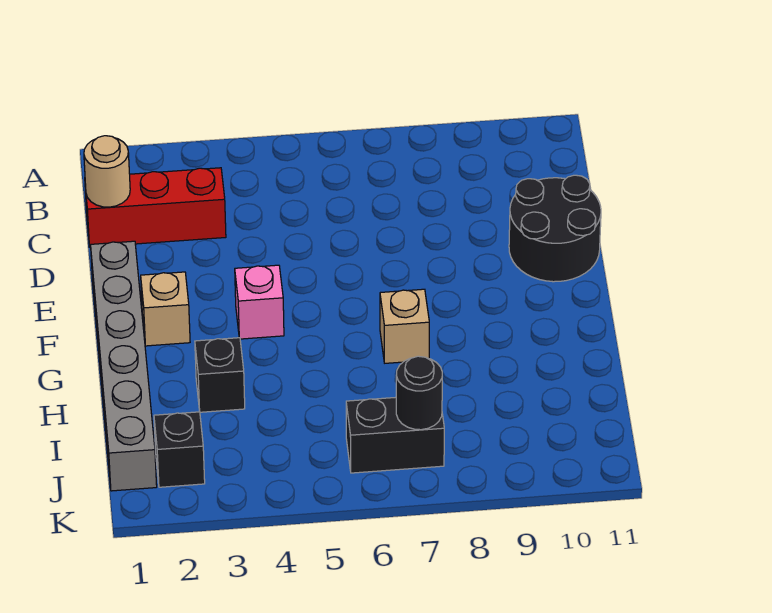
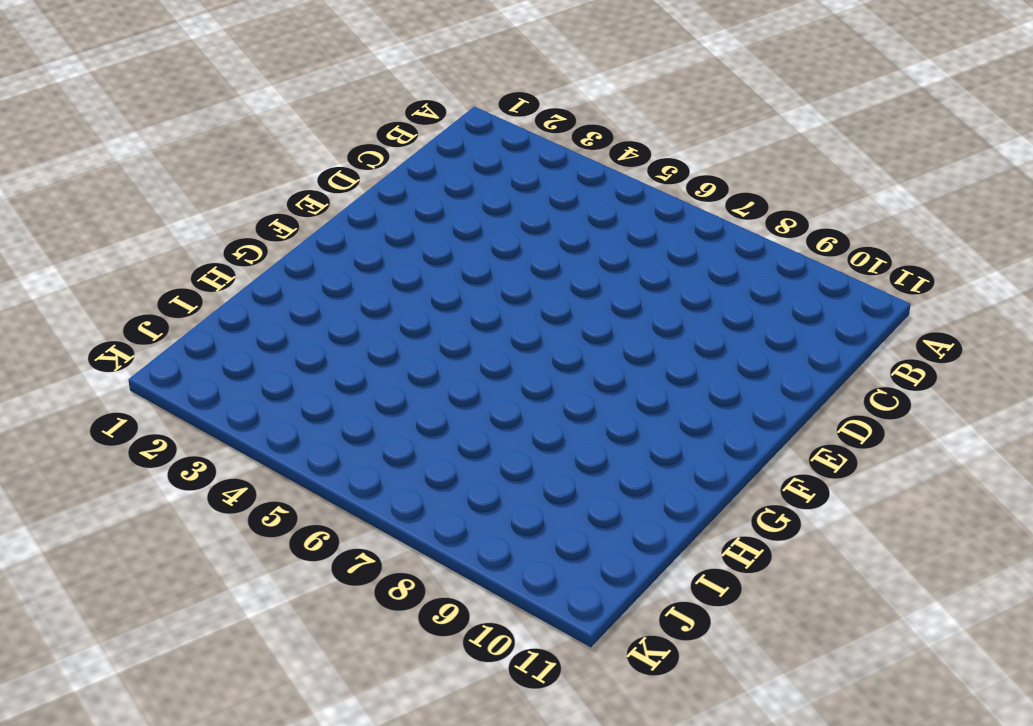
none -> red 1x3 brick [85,168,226,247]
none -> black 2x2 round brick [509,175,601,282]

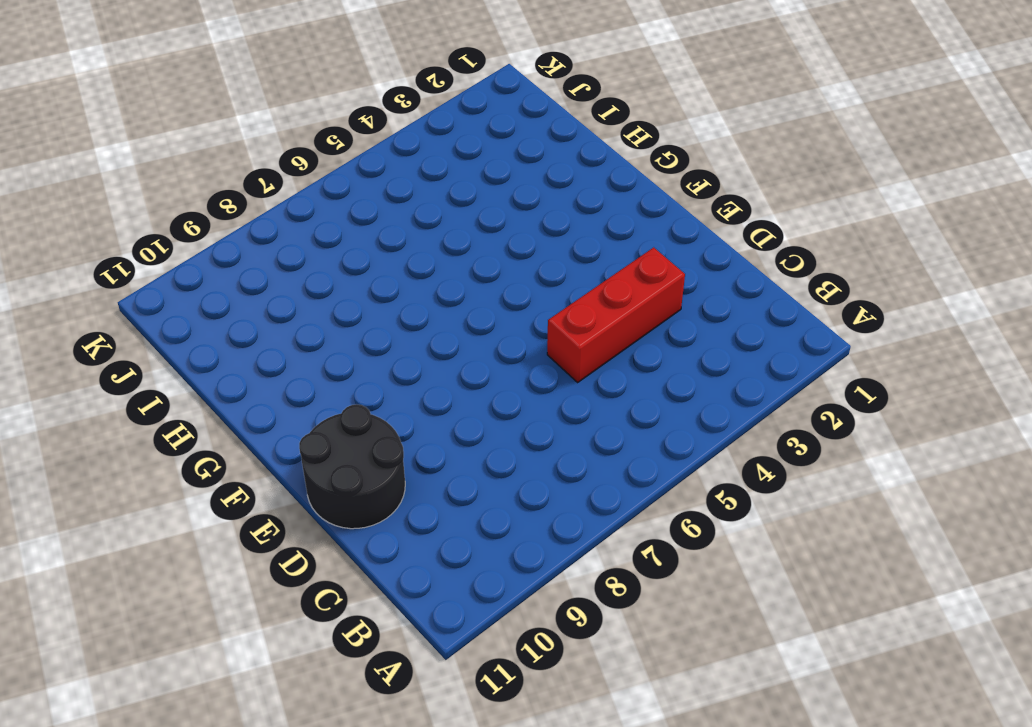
red 1x3 brick [547,247,685,382] -> red 1x3 brick moved to [85,168,226,247]
none -> grey 1x6 brick [91,241,157,491]
none -> tan 1x1 brick [141,272,190,346]

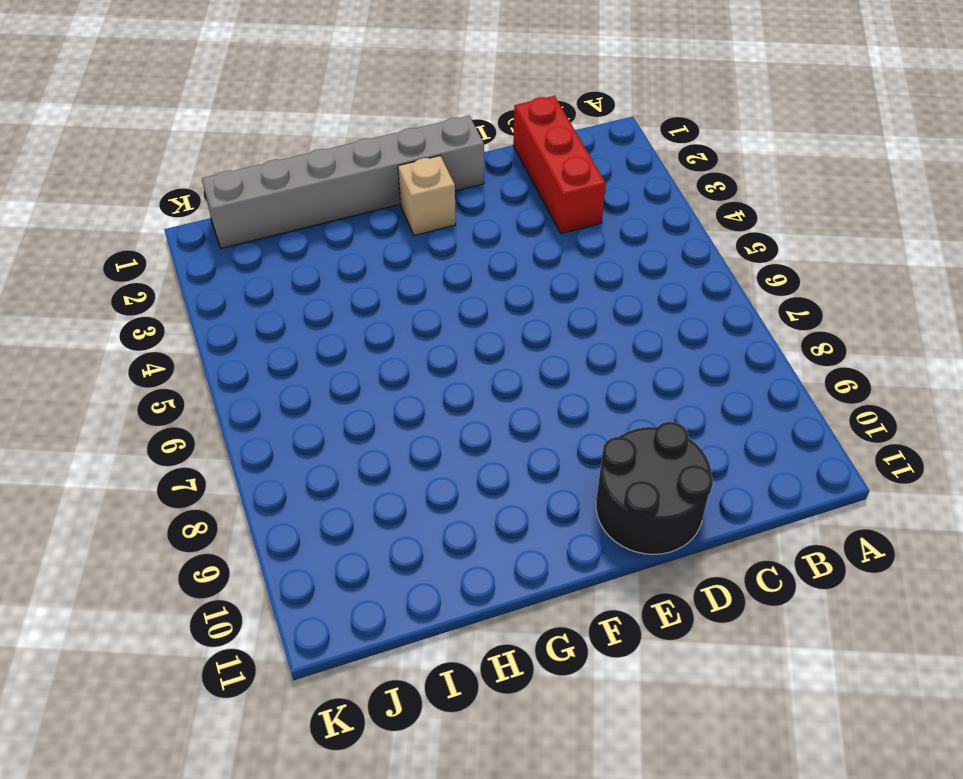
none -> pink 1x1 brick [235,265,284,339]
none -> tan 1x1 brick [380,289,429,363]

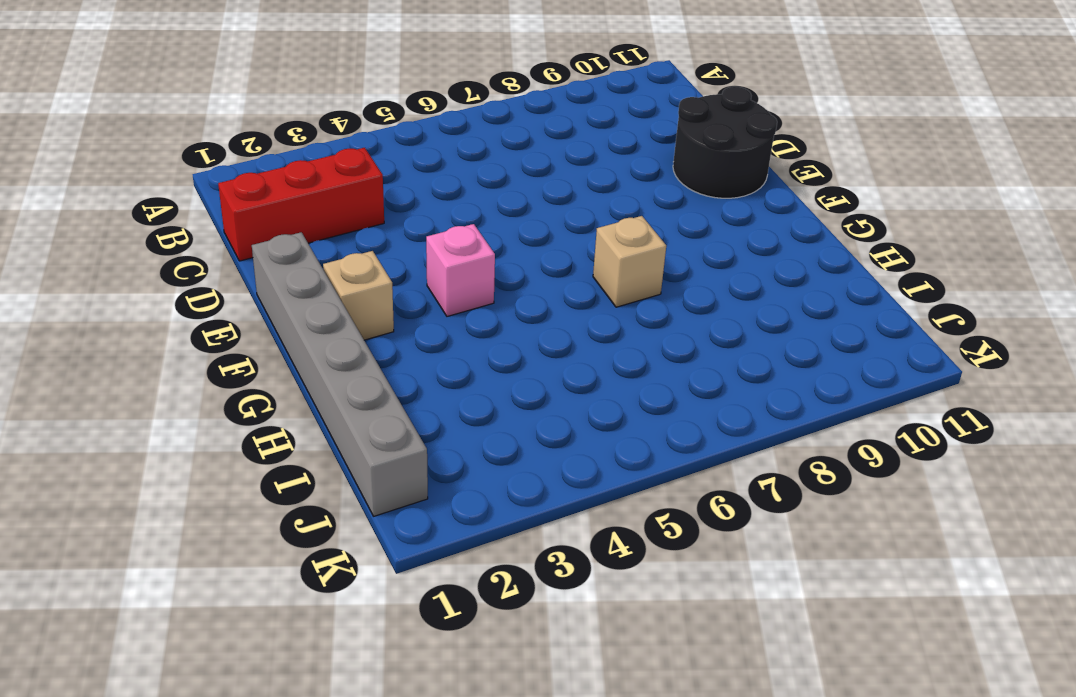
none -> black 1x1 brick [195,338,245,412]
none -> black 1x1 brick [154,412,205,487]

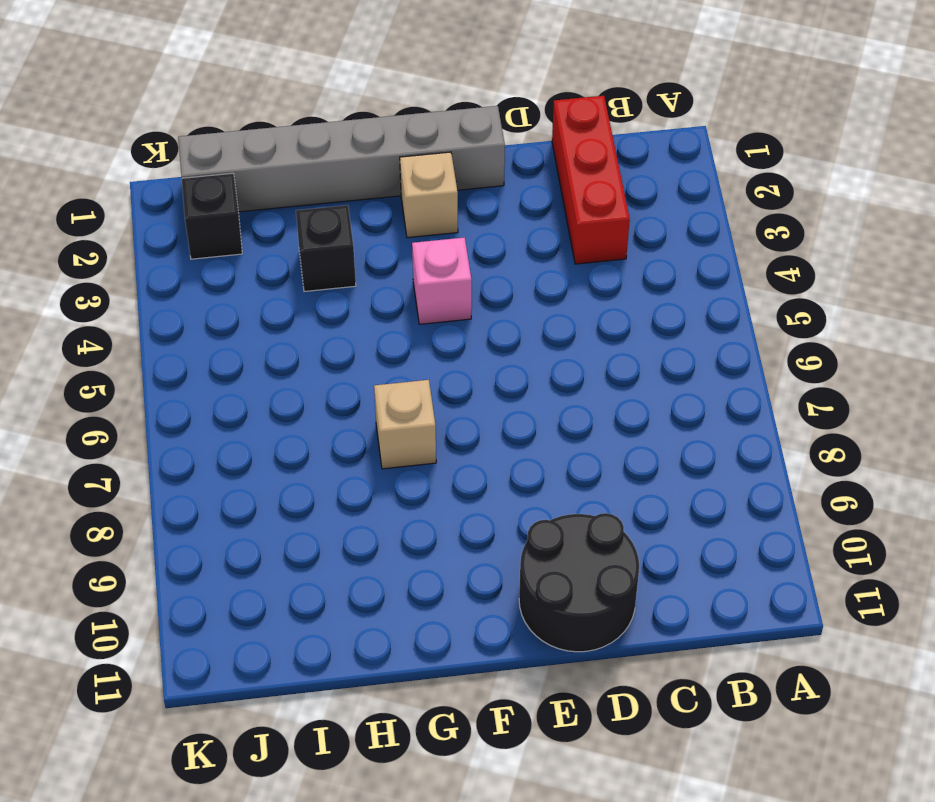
none -> black 1x2 brick [346,397,444,473]
none -> tan 1x1 round brick [84,136,130,207]

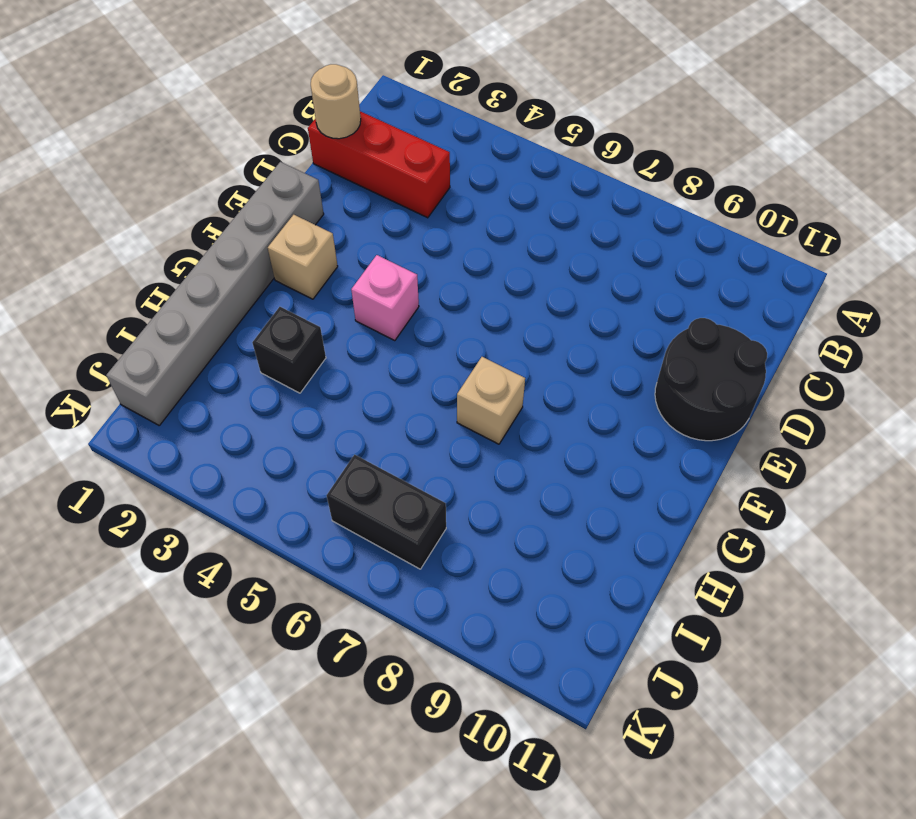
none -> black 1x1 brick [154,412,205,487]
none -> black 1x1 round brick [396,356,442,430]

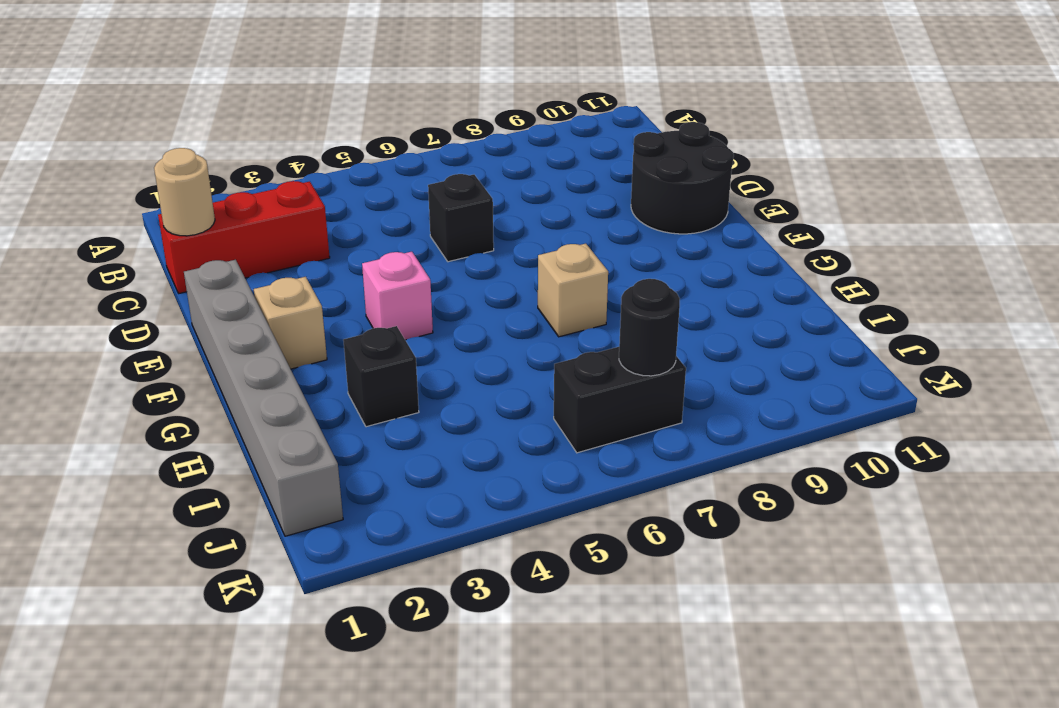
black 1x1 brick [428,174,494,262] -> black 1x1 brick moved to [154,412,205,487]

